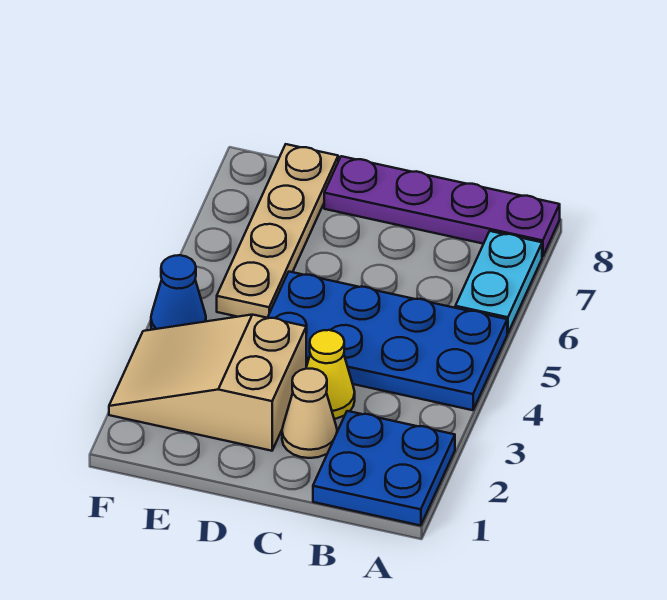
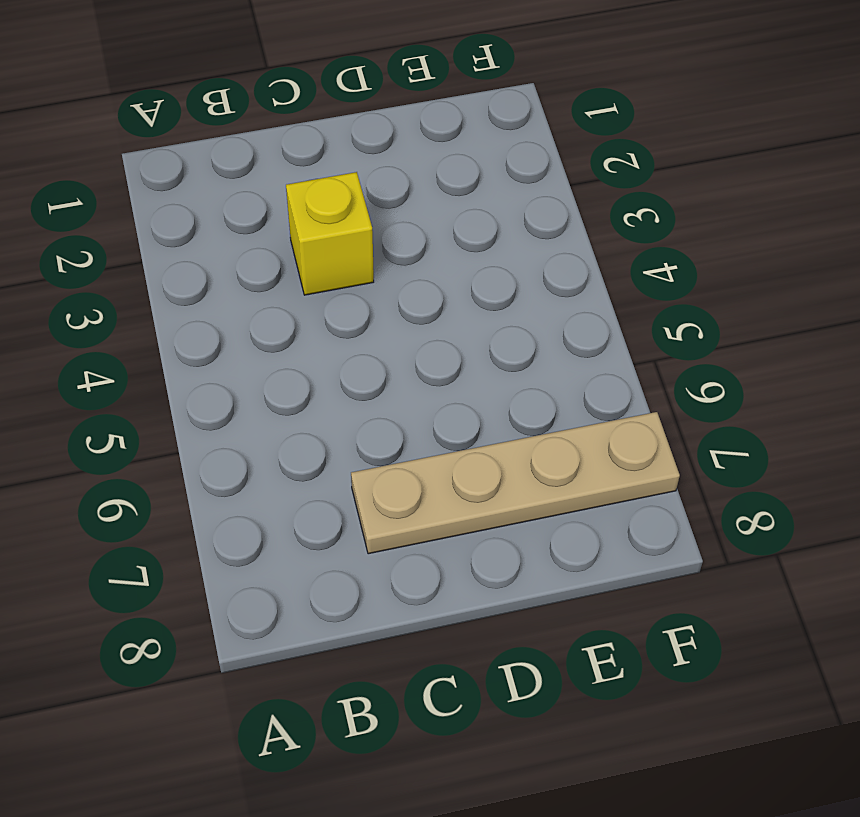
yellow 1x1 brick [286,172,374,295] -> yellow 1x1 cone [306,330,355,419]
tan 1x4 plate [351,412,680,554] -> tan 1x4 plate turned to [217,144,338,318]
none -> blue 2x2 plate [313,411,455,526]
none -> blue 2x4 plate [268,272,507,410]

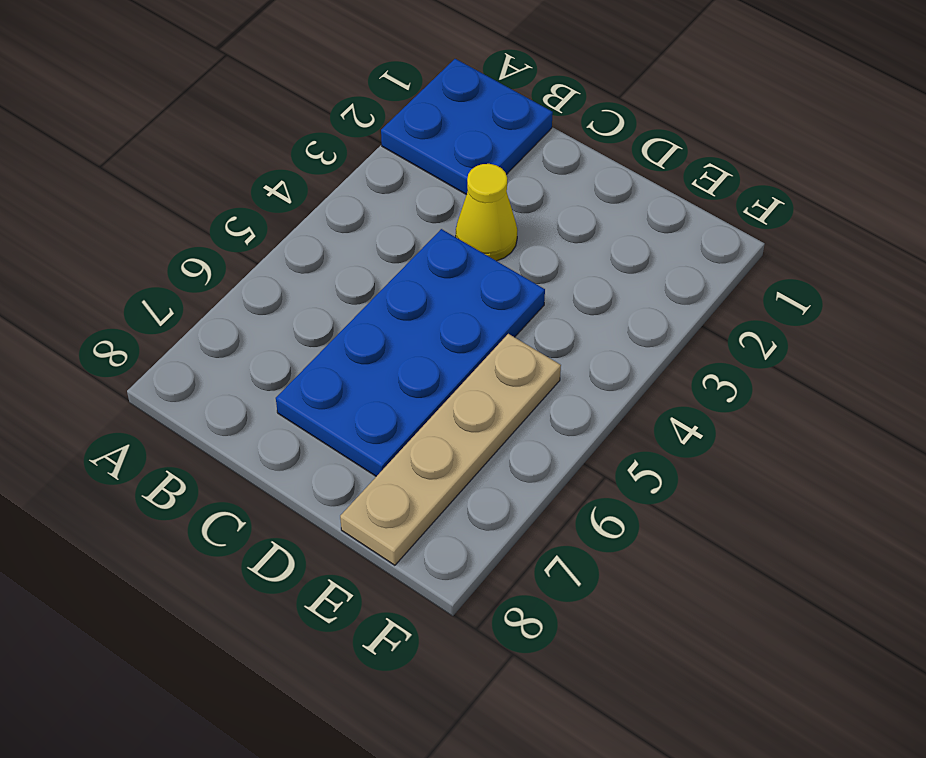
blue 2x4 plate [276,229,545,476] -> blue 2x4 plate turned to [268,272,507,410]
none -> cyan 1x2 plate [455,231,542,333]
none -> purple 1x4 plate [324,156,560,257]

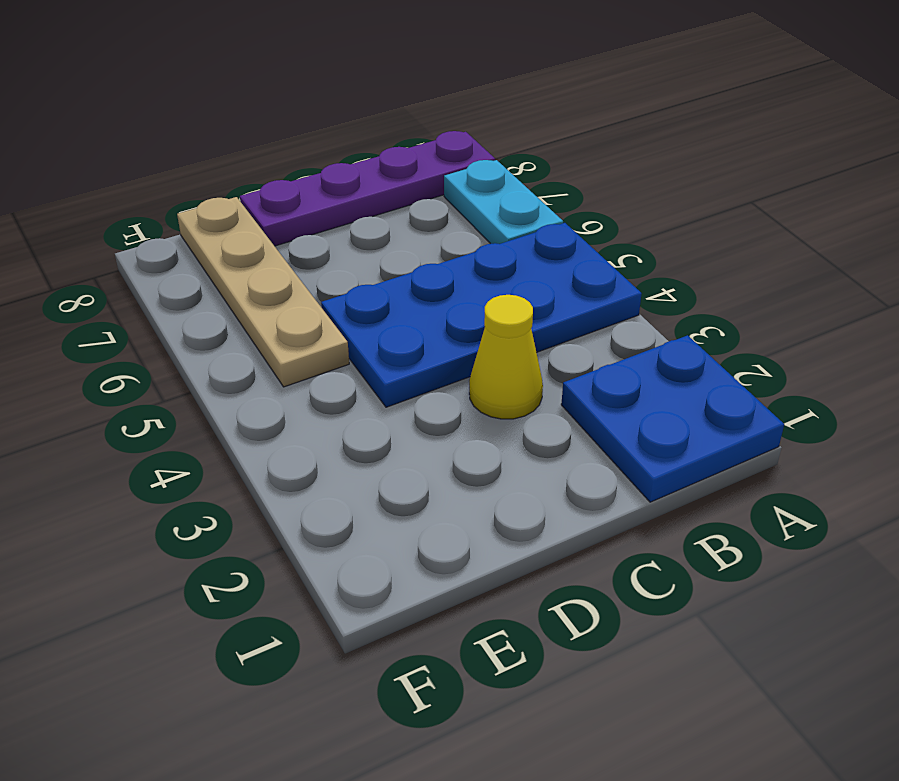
none -> tan 1x1 cone [282,369,337,458]
none -> tan 2x3 slope [109,315,306,451]

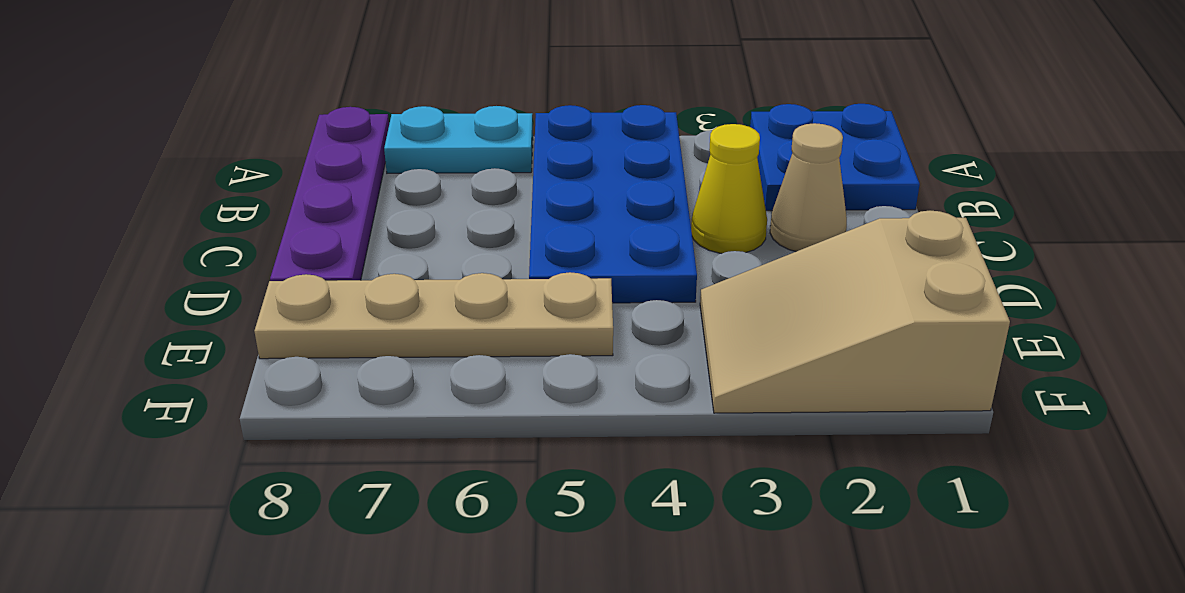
tan 2x3 slope [700,211,1010,413] -> tan 2x3 slope turned to [109,315,306,451]
none -> blue 1x1 cone [151,255,206,330]

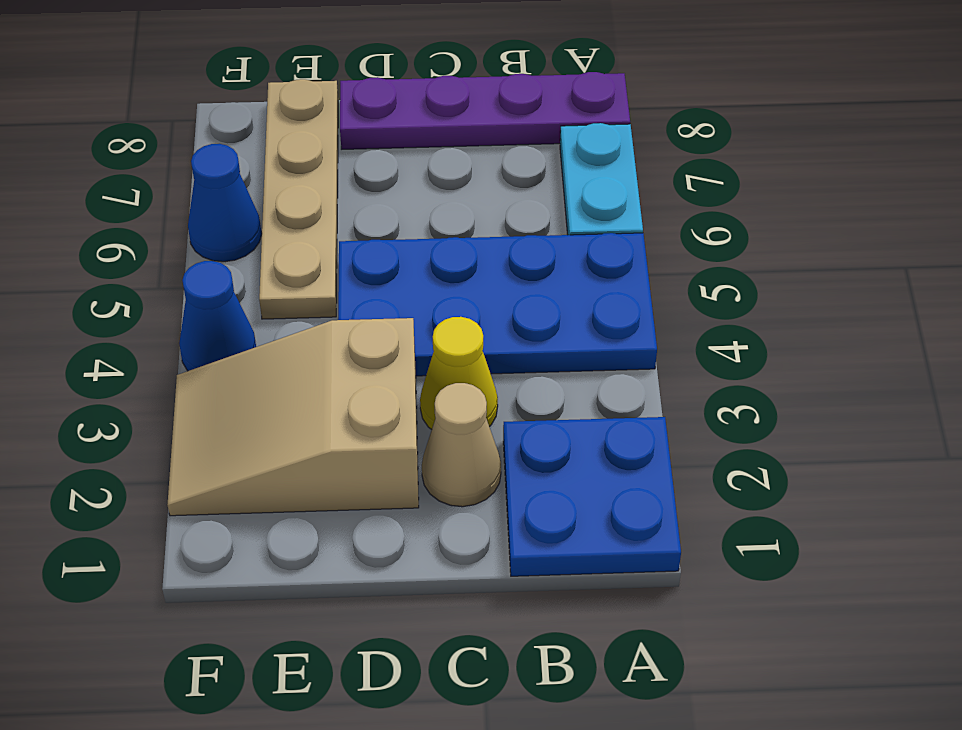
blue 1x1 cone [188,144,262,262] -> none

